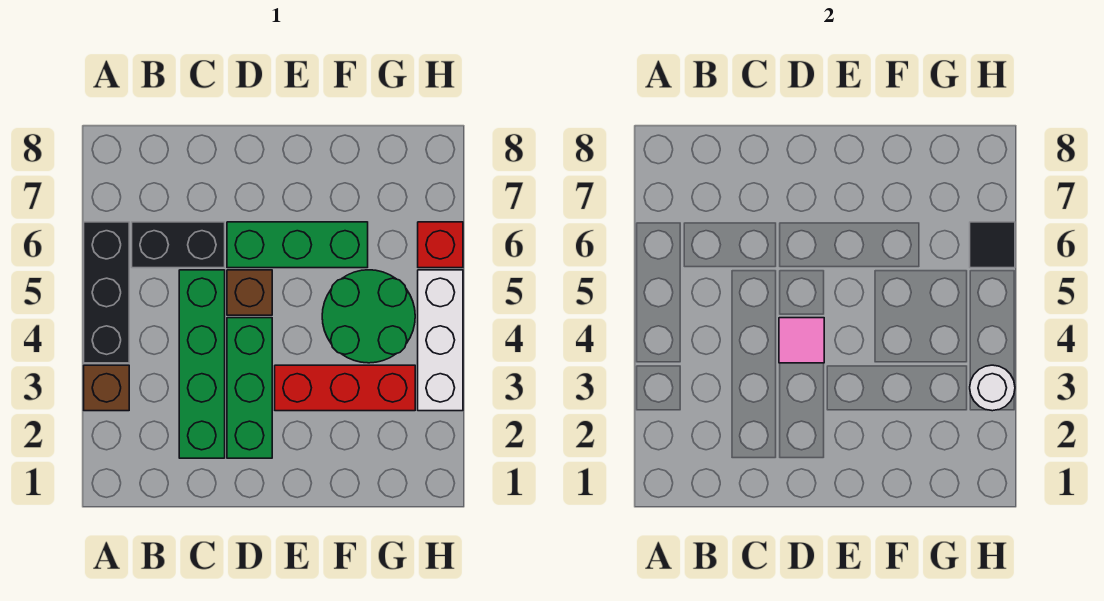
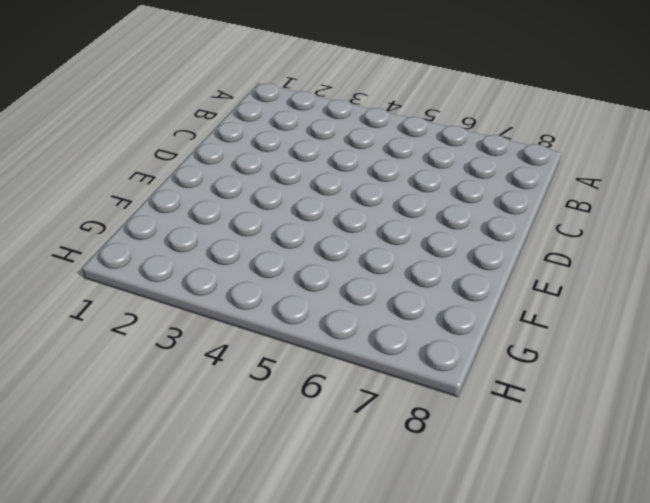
none -> brown 1x1 brick [84,365,129,411]
none -> black 1x3 brick [84,222,129,363]
none -> black 1x2 brick [132,222,225,268]

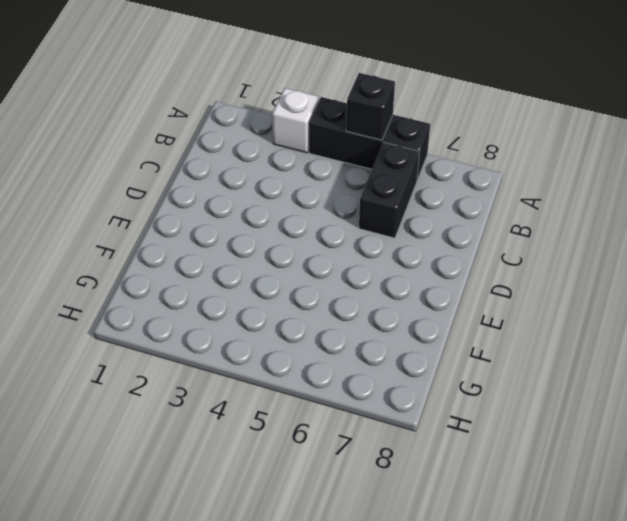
white 1x1 brick [272,88,319,153] -> brown 1x1 brick [84,365,129,411]
black 1x1 brick [346,73,395,140] -> none
none -> green 1x4 brick [179,270,225,458]
none -> green 1x3 brick [227,318,272,458]
none -> brown 1x1 brick [227,270,272,315]

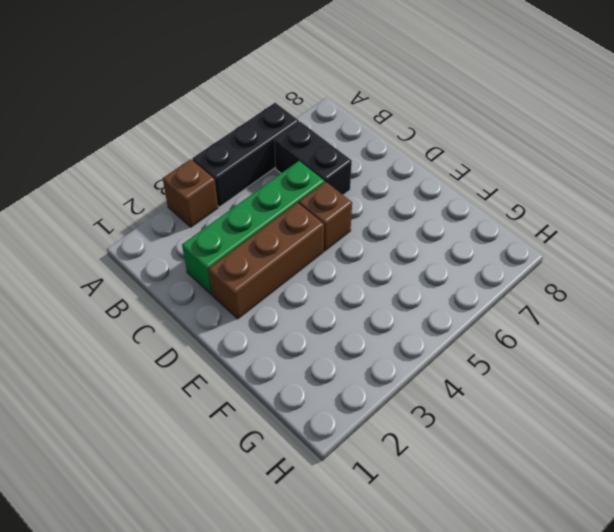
brown 1x3 brick [209,203,324,319] -> green 1x3 brick [227,318,272,458]
none -> green 1x3 brick [227,222,368,268]
none -> red 1x3 brick [275,365,415,411]
none -> green 2x2 round brick [322,270,415,363]

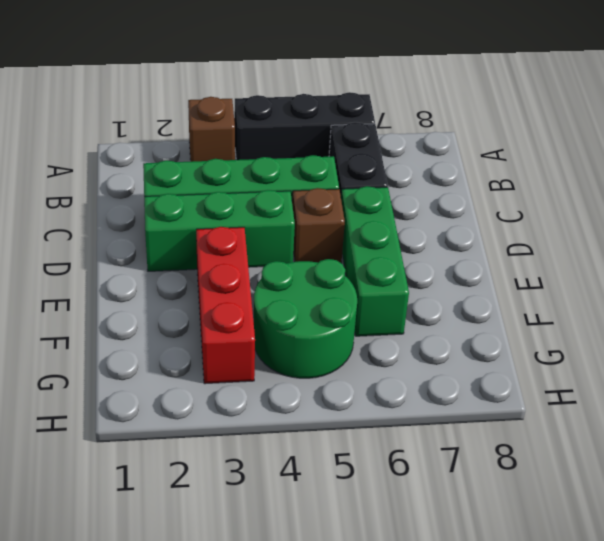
none -> white 1x3 brick [418,270,463,411]
none -> red 1x1 brick [418,222,463,268]
none -> pink 1x1 tile [779,318,824,363]

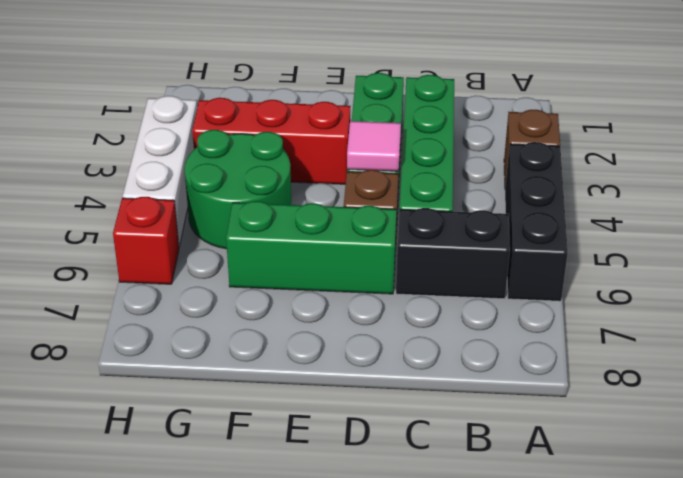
none -> white 1x1 round brick [970,365,1015,411]
none -> black 1x1 tile [970,222,1015,268]

